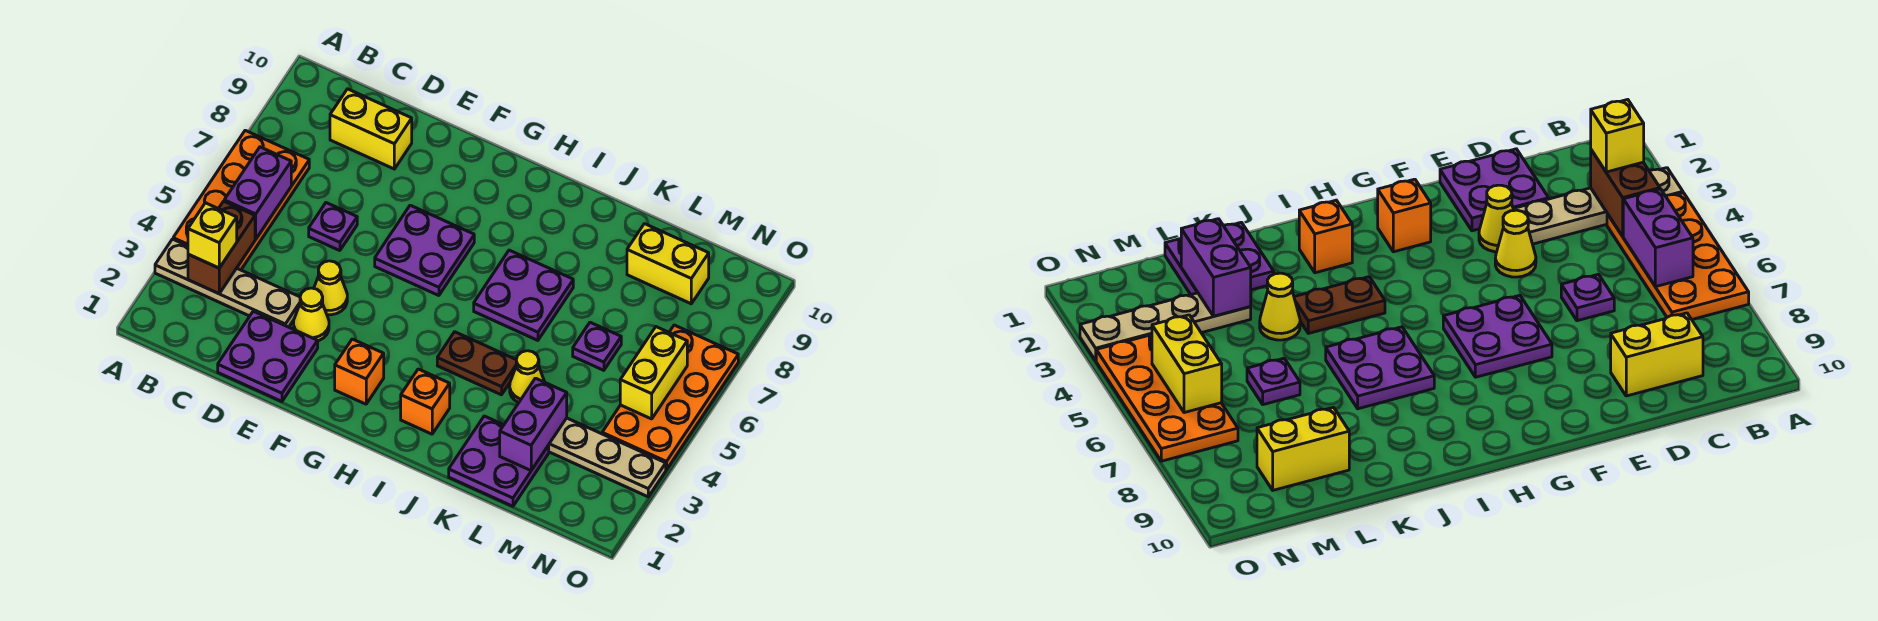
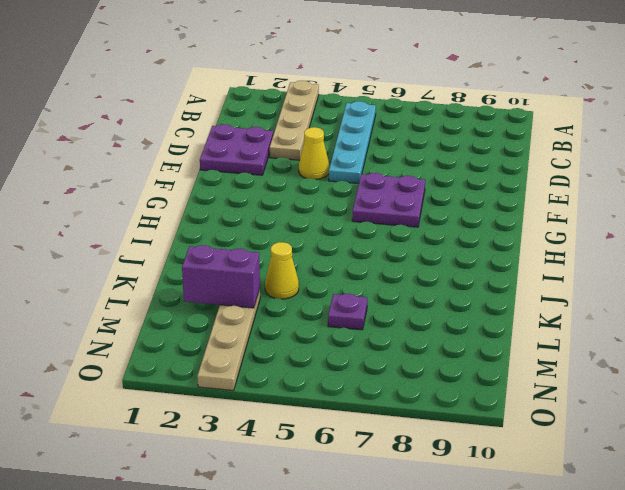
cyan 1x4 plate [329,101,376,184] -> orange 2x4 plate [173,130,309,270]
none -> yellow 1x2 brick [330,89,412,169]
none -> purple 1x1 plate [309,203,357,251]
none -> yellow 1x1 cone [294,288,329,341]

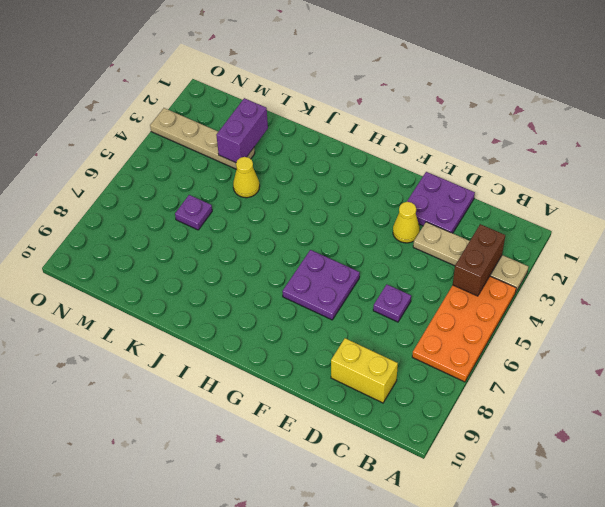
none -> yellow 1x1 cone [314,261,347,315]
none -> orange 1x1 brick [335,339,384,404]
none -> orange 1x1 brick [401,369,450,434]

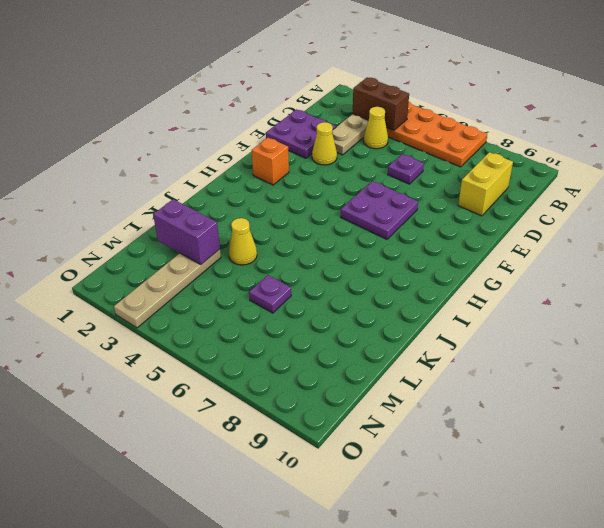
yellow 1x1 cone [363,107,388,149] -> yellow 1x1 cone moved to [314,261,347,315]
none -> orange 1x1 brick [401,369,450,434]
none -> brown 1x2 plate [437,332,516,395]
none -> purple 2x2 plate [474,250,573,340]

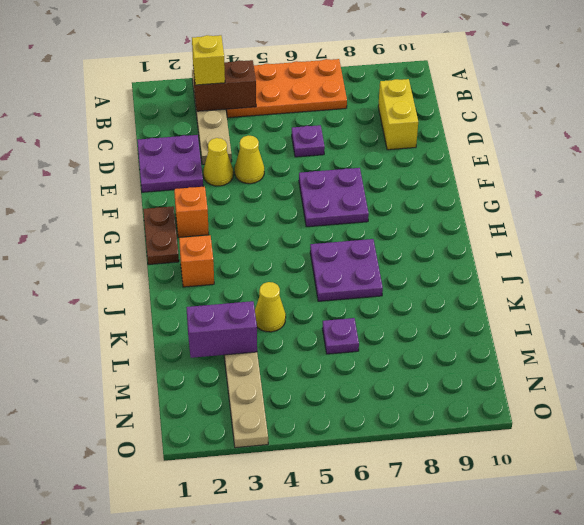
brown 1x2 plate [143,206,179,265] -> brown 1x2 plate moved to [437,332,516,395]
none -> purple 2x2 plate [449,416,549,506]
none -> yellow 1x2 brick [627,224,709,304]
none -> orange 2x4 plate [602,325,738,470]

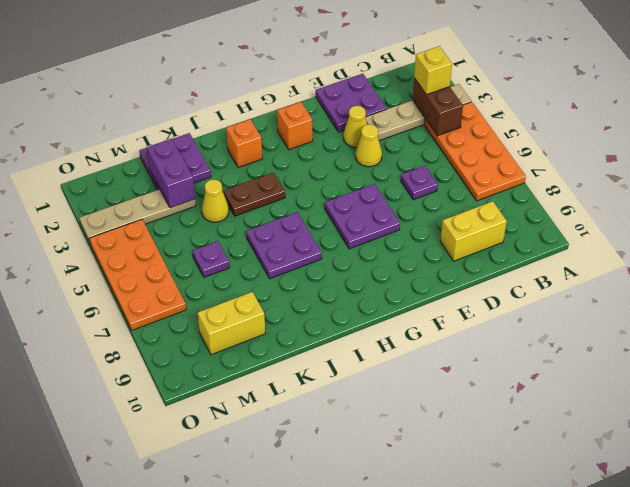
none -> purple 1x2 brick [224,147,291,239]
none -> yellow 1x2 brick [620,327,687,419]

